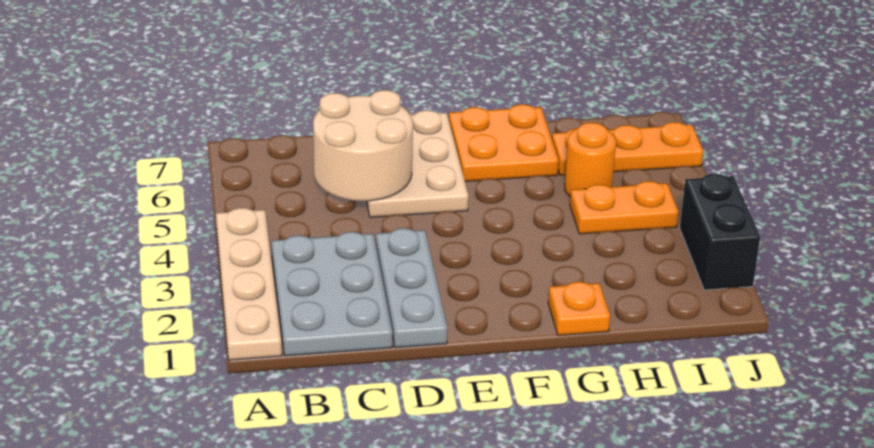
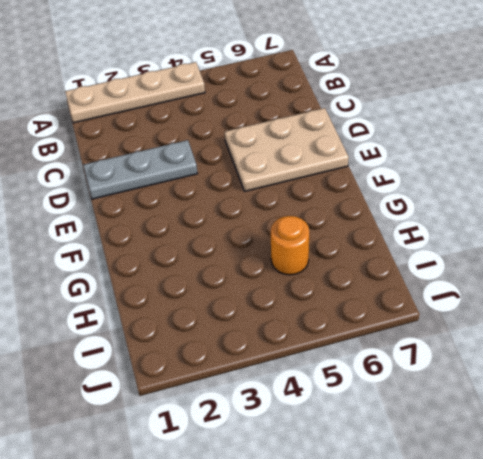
none -> grey 2x3 plate [272,232,392,356]
none -> orange 2x2 plate [449,104,559,181]

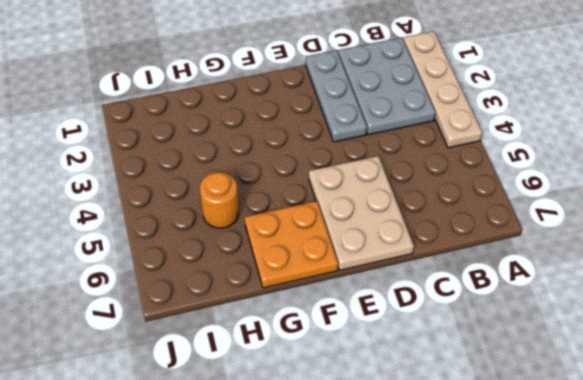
none -> orange 1x1 plate [548,282,610,335]
none -> orange 1x2 plate [570,181,679,234]

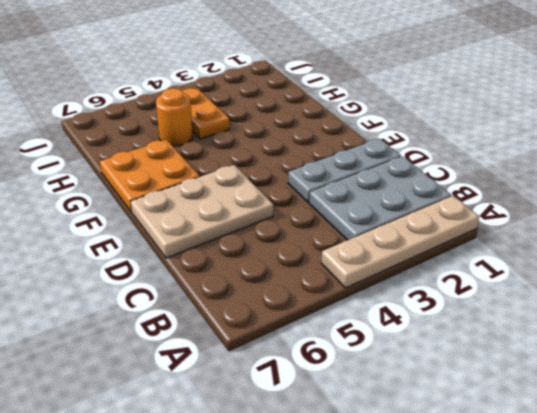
none -> orange 1x1 plate [548,282,610,335]
none -> orange 1x3 plate [552,122,703,175]

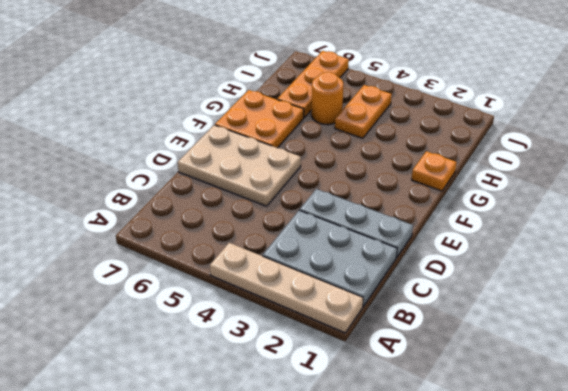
none -> black 1x2 brick [680,174,760,290]
none -> tan 2x2 round brick [313,90,413,201]

